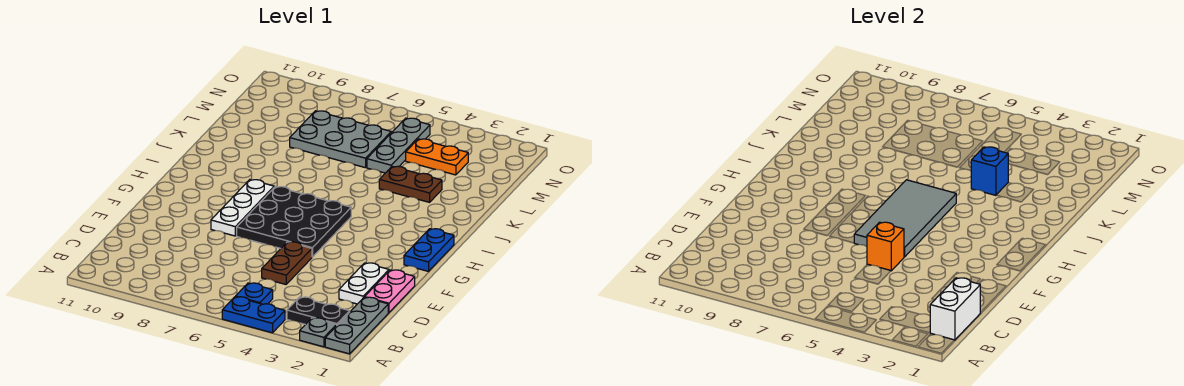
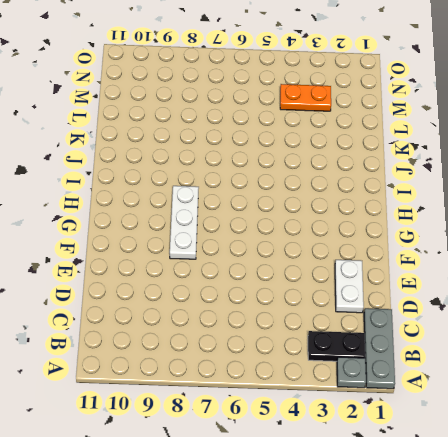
none -> blue 1x2 plate [222,297,285,333]
none -> blue 1x1 plate [236,283,273,304]
none -> pink 1x2 plate [365,270,415,313]

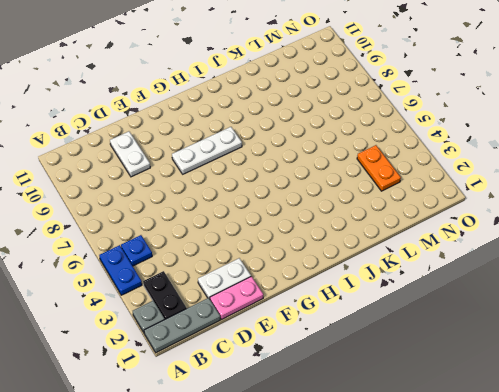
white 1x2 plate [110,131,150,177] -> none
none -> brown 1x2 plate [262,242,312,284]
none -> black 3x3 plate [237,187,351,257]
none -> blue 1x2 plate [404,229,454,271]

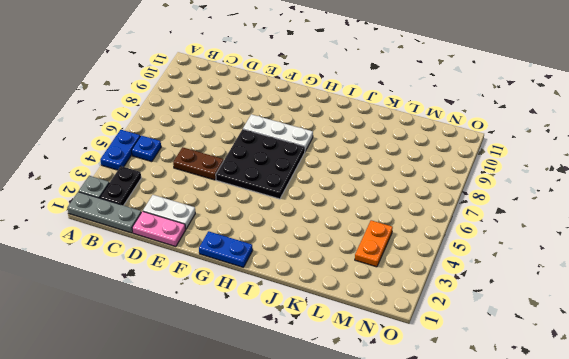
none -> brown 1x2 plate [379,166,442,202]
none -> grey 1x3 plate [367,118,430,173]
none -> grey 2x3 plate [290,111,391,168]

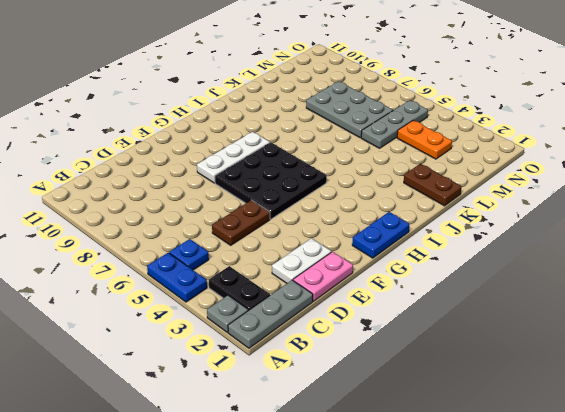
brown 1x2 plate [404,164,462,206] -> brown 1x2 plate moved to [379,166,442,202]
none -> white 1x2 brick [930,278,980,340]
none -> orange 1x1 brick [867,222,904,271]
none -> grey 2x4 tile [854,180,956,257]

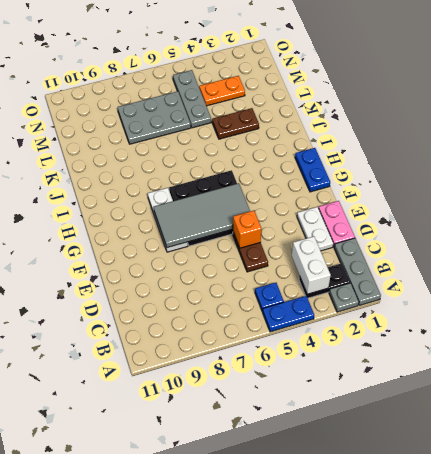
white 1x2 brick [292,236,331,294] -> white 1x2 brick moved to [930,278,980,340]
grey 2x4 tile [154,183,250,248] -> grey 2x4 tile turned to [854,180,956,257]
none -> blue 1x1 brick [971,147,1008,195]

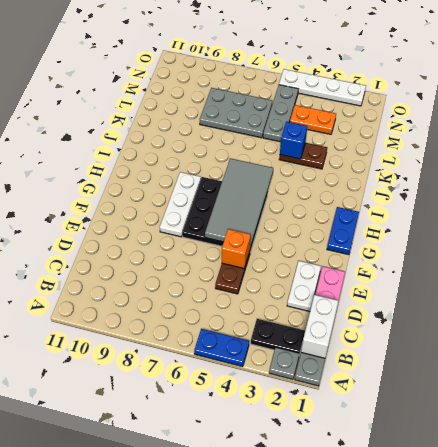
white 1x4 plate [279,69,366,106] -> none
none -> blue 1x1 plate [236,283,273,304]

